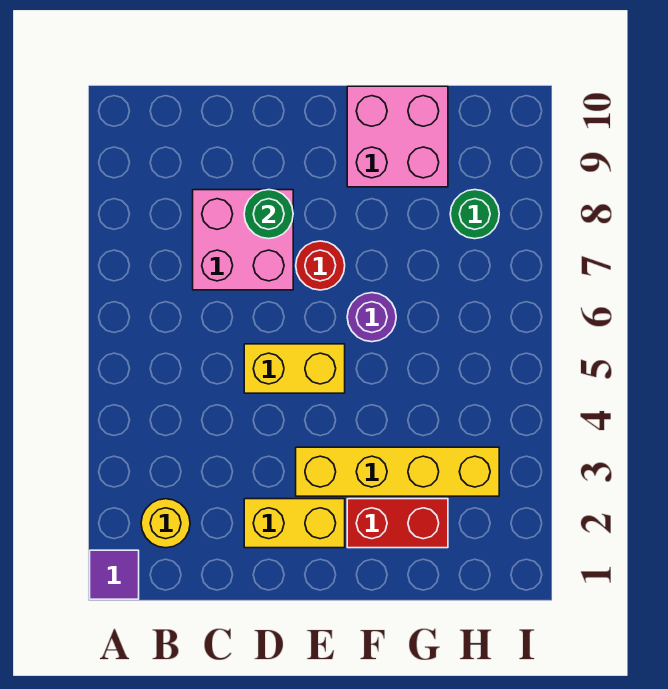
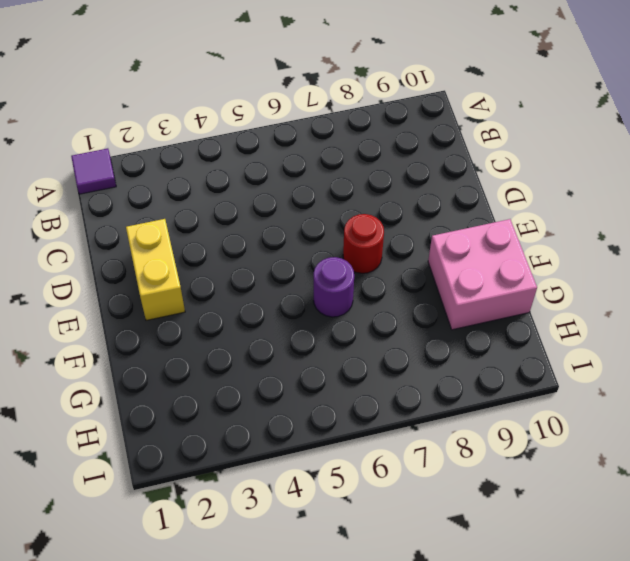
none -> yellow 1x1 round brick [141,499,190,548]
none -> pink 2x2 brick [193,190,293,290]
none -> yellow 1x2 brick [244,344,345,393]

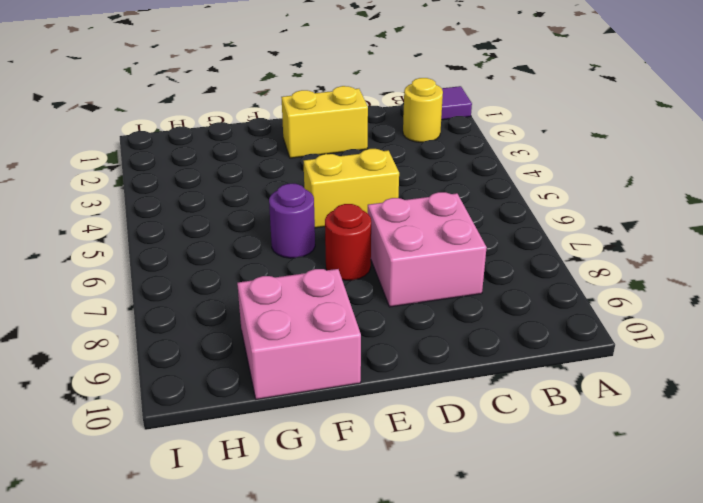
none -> yellow 1x4 brick [296,447,499,496]
none -> red 1x2 brick [347,499,448,548]
none -> green 1x1 round brick [450,190,499,239]

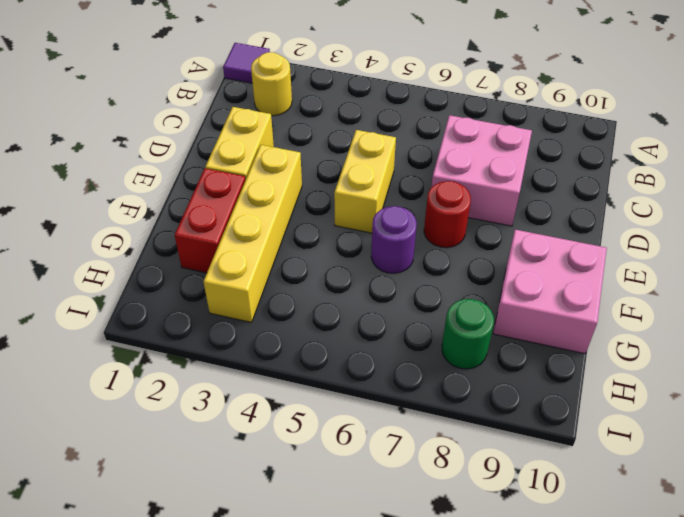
none -> green 1x1 round brick [244,190,293,239]

